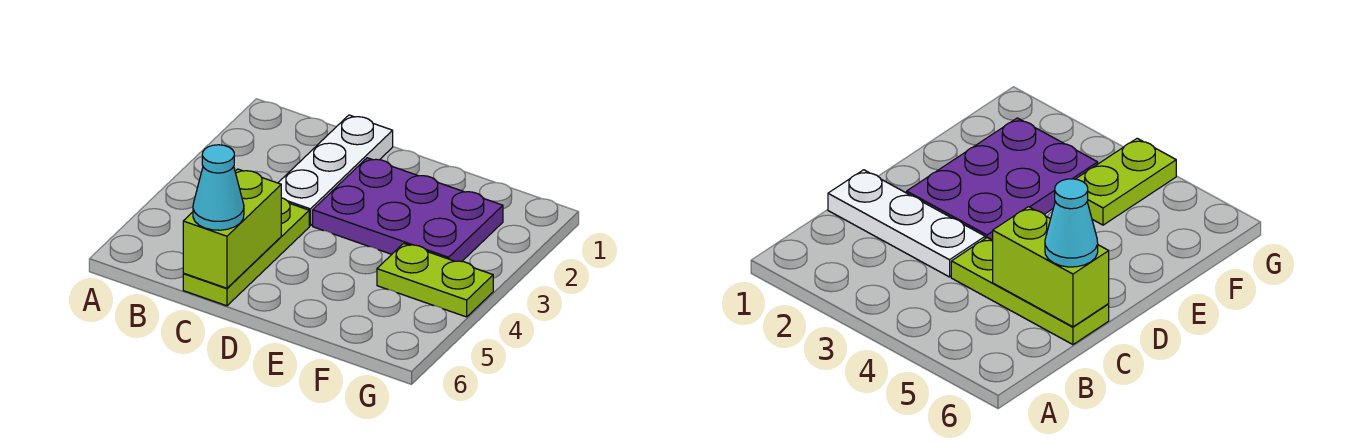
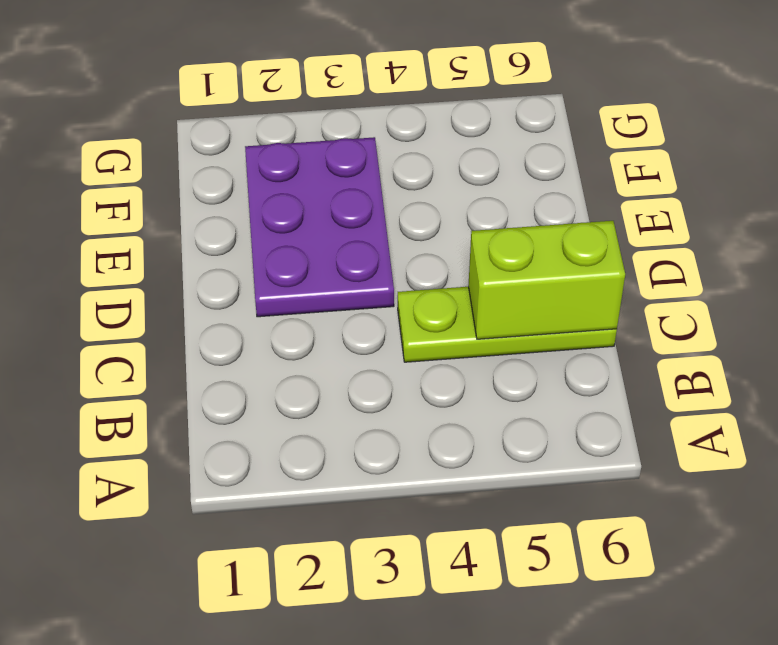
none -> white 1x3 plate [278,115,393,226]
none -> lime 1x2 plate [377,243,493,317]

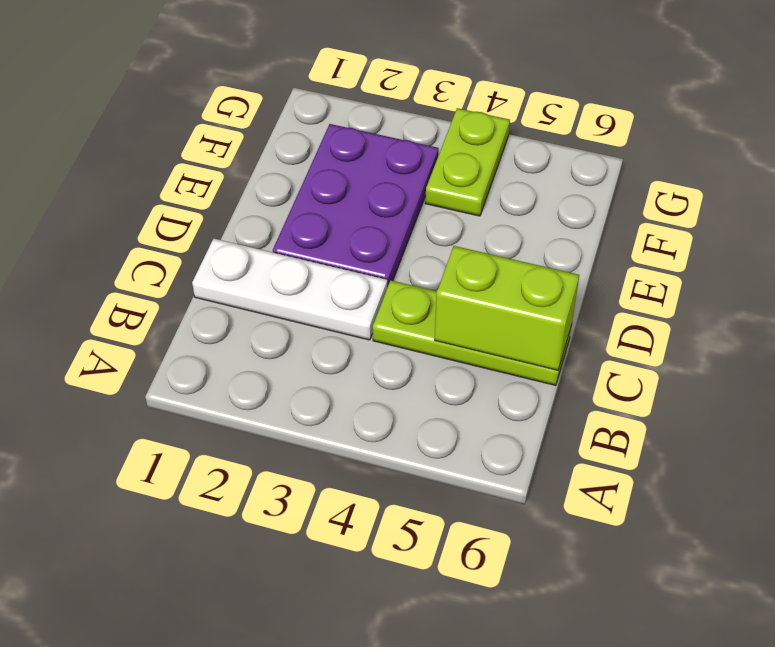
none -> cyan 1x1 cone [193,145,244,230]

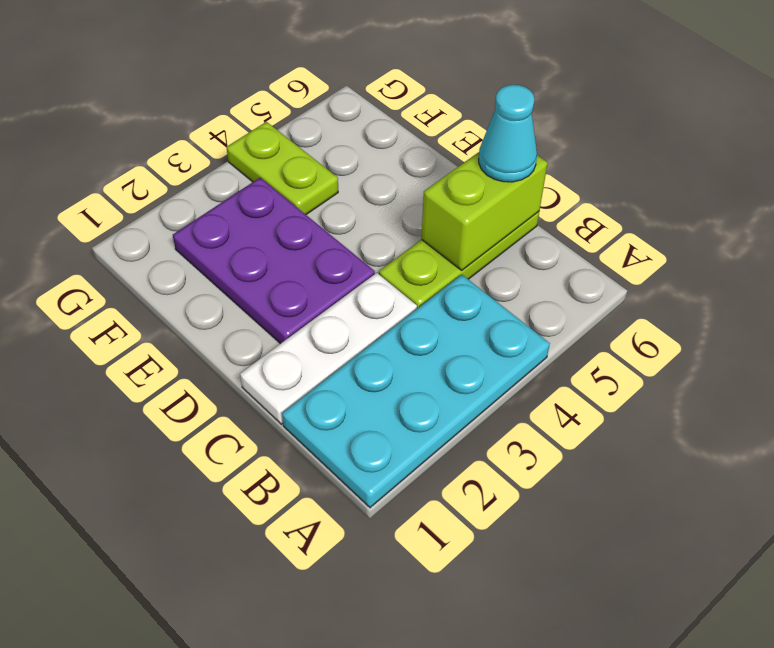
cyan 2x4 plate [282,275,550,508] -> none

